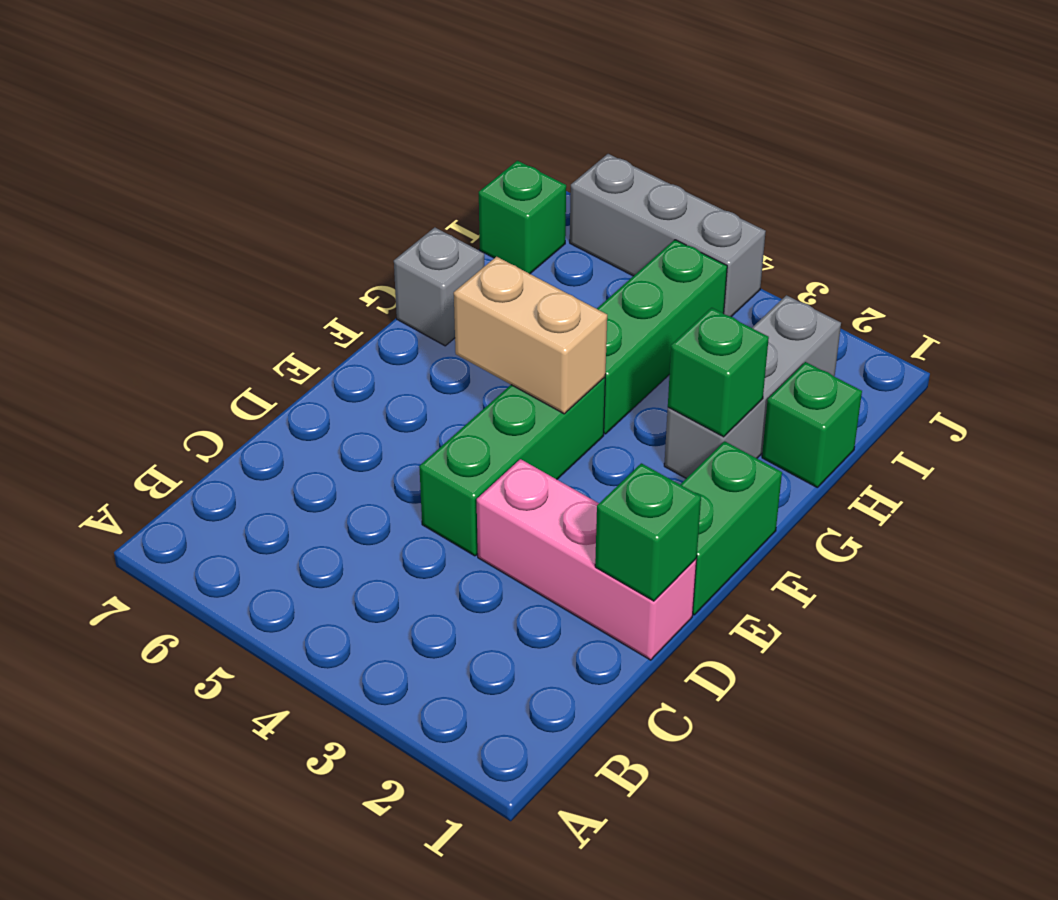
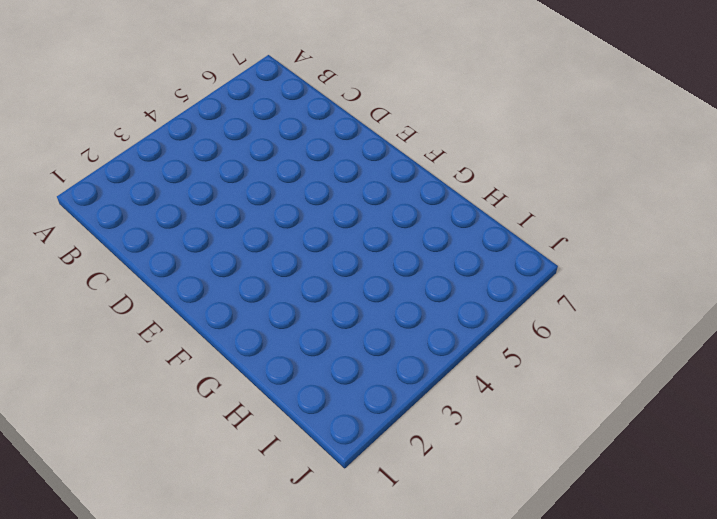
none -> pink 1x3 brick [477,459,697,660]
none -> green 1x3 brick [419,377,605,556]
none -> green 1x2 brick [680,441,782,615]

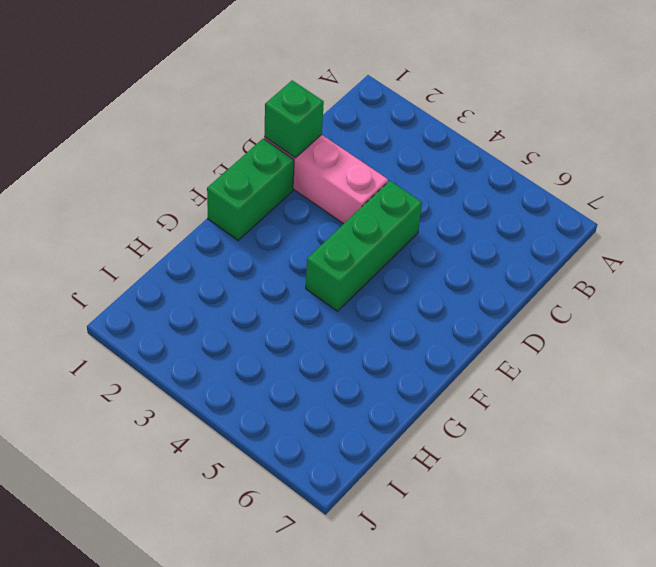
none -> grey 1x3 brick [664,295,841,478]
none -> green 1x3 brick [597,240,727,434]
none -> grey 1x1 brick [394,227,484,346]

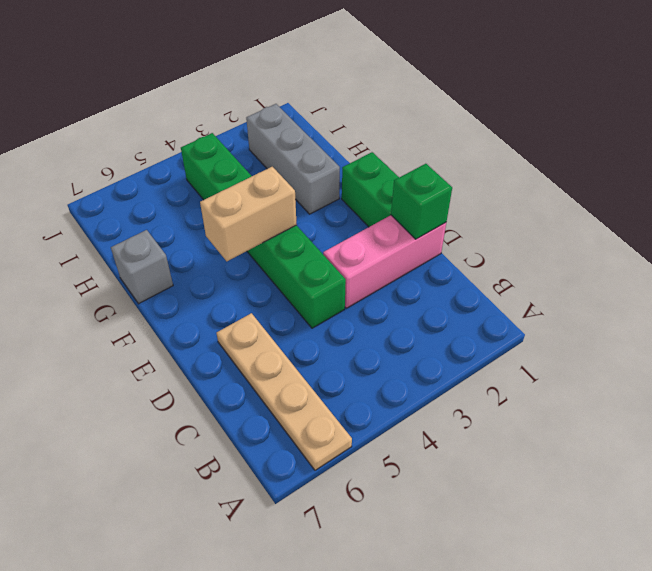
tan 1x4 plate [217,313,352,470] -> none
none -> green 1x1 brick [762,362,862,488]
none -> green 1x1 brick [479,161,566,274]
none -> grey 1x3 brick [570,154,766,317]

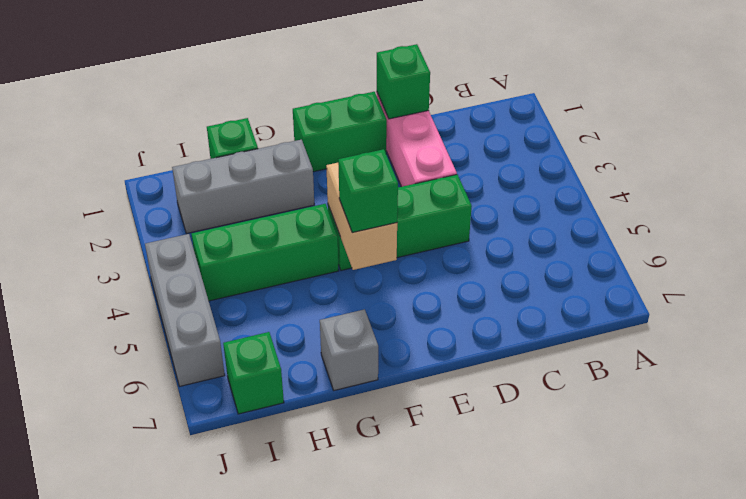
green 1x1 brick [338,149,398,232] -> green 1x1 brick moved to [668,308,769,437]

